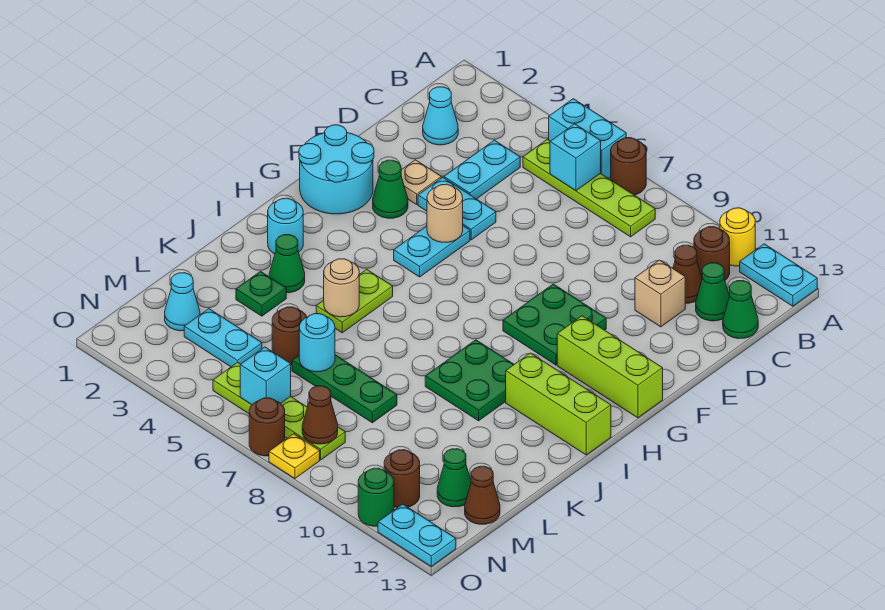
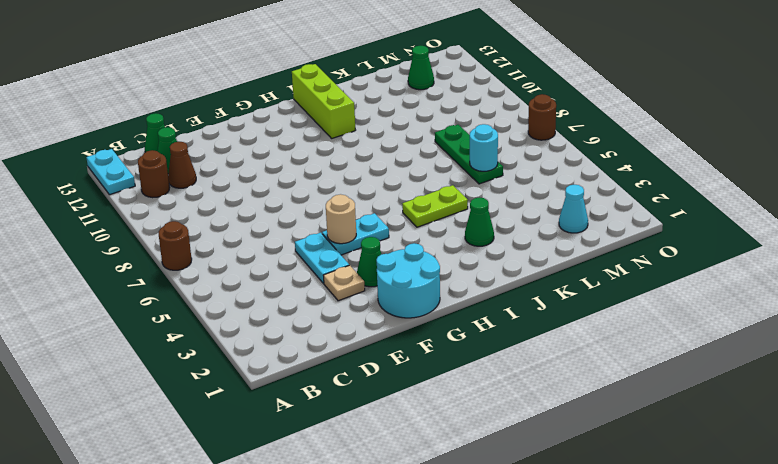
none -> cyan 1x2 brick [549,99,626,179]
none -> yellow 1x1 round brick [720,208,755,266]
none -> lime 1x4 plate [523,139,655,237]
none -> cyan 1x1 cone [423,87,458,145]

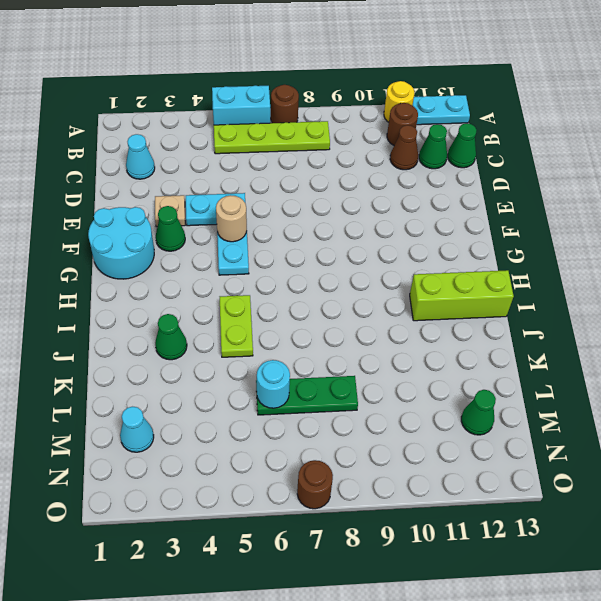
none -> cyan 1x2 plate [444,140,520,199]
none -> tan 1x1 brick [635,260,685,327]
none -> green 2x2 plate [503,284,606,365]
none -> lime 1x3 brick [557,316,663,418]

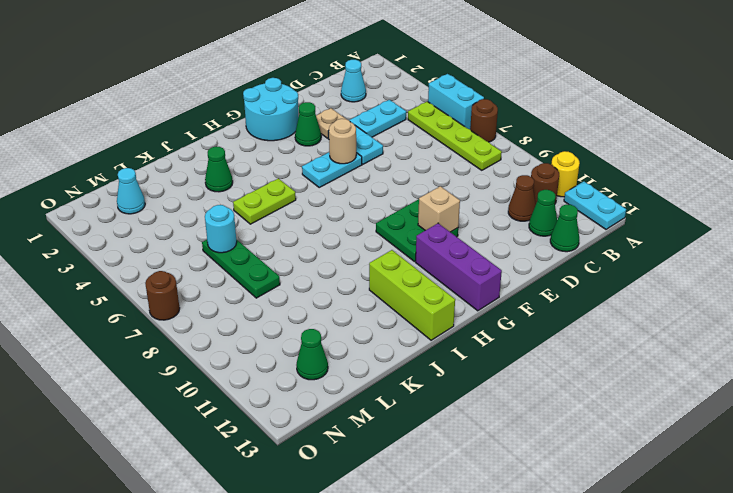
tan 1x1 brick [418,186,460,232] -> tan 1x1 brick moved to [635,260,685,327]
purple 1x3 brick [416,223,502,311] -> lime 1x3 brick [557,316,663,418]
none -> cyan 1x1 round brick [268,198,303,254]
none -> green 2x2 plate [425,340,514,421]
none -> green 1x1 plate [236,272,286,316]
none -> brown 1x1 round brick [272,307,307,365]

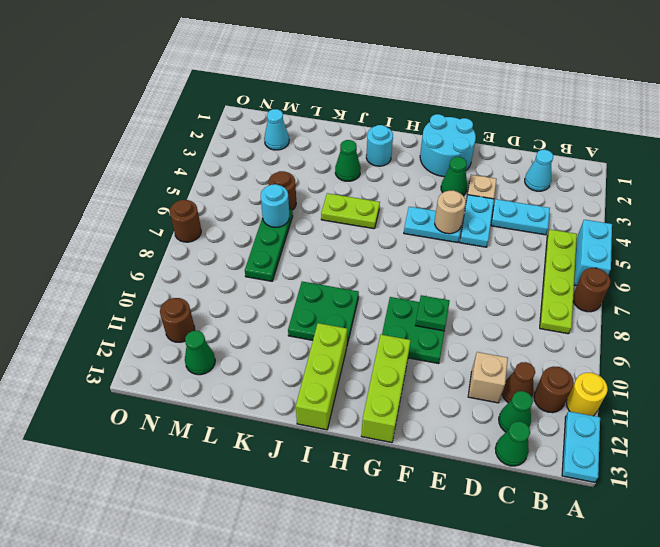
green 1x1 plate [415,295,450,331] -> green 1x1 plate moved to [236,272,286,316]
none -> cyan 1x2 plate [184,309,262,367]
none -> brown 1x1 cone [465,466,500,524]
none -> lime 1x4 plate [213,362,345,460]
none -> yellow 1x1 plate [269,434,320,478]

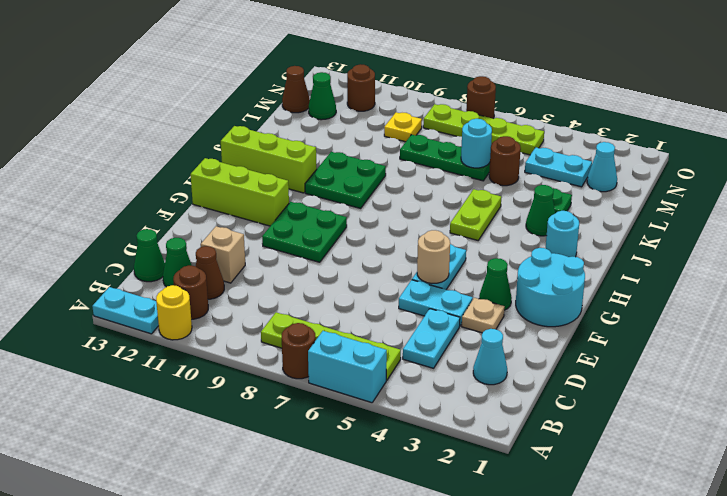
yellow 1x1 plate [384,112,422,142] -> yellow 1x1 plate moved to [269,434,320,478]
none -> green 1x1 round brick [358,468,394,526]
none -> cyan 1x2 plate [378,504,456,566]
none -> cyan 1x1 brick [550,124,601,191]
none -> tan 1x1 round brick [324,259,359,317]

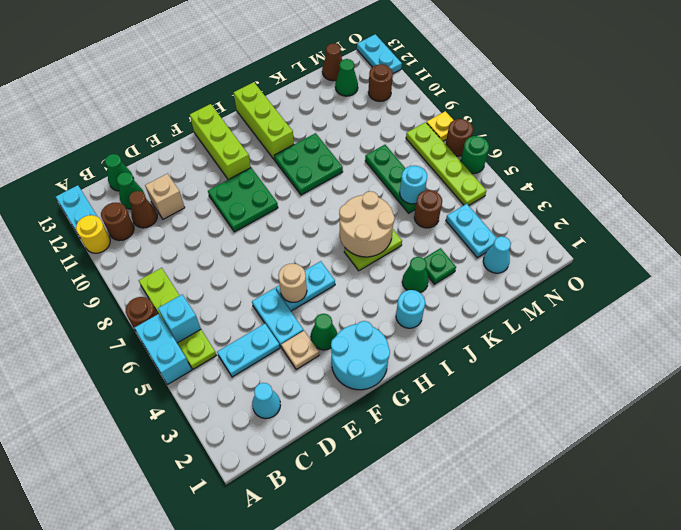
tan 2x2 round brick [339,191,395,257] -> tan 1x1 round brick [324,259,359,317]
green 1x1 round brick [461,136,489,174] -> green 1x1 round brick moved to [358,468,394,526]
none -> cyan 1x1 brick [240,347,291,405]
none -> brown 1x1 cone [302,386,338,444]

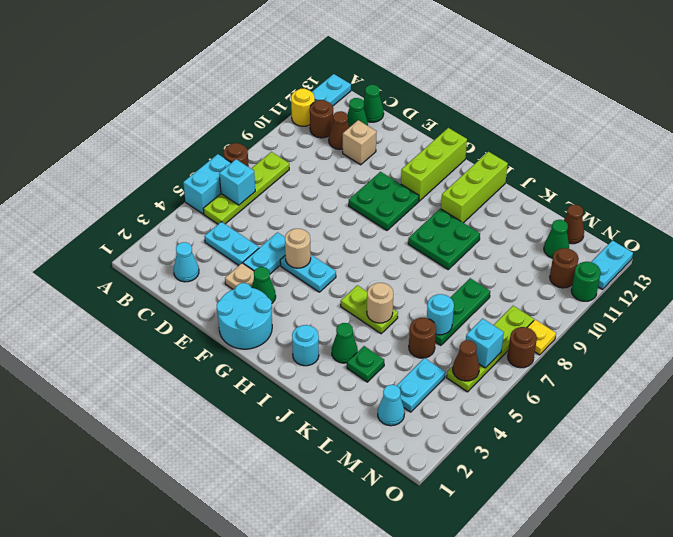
brown 1x1 cone [453,340,480,381] -> brown 1x1 cone moved to [302,386,338,444]

